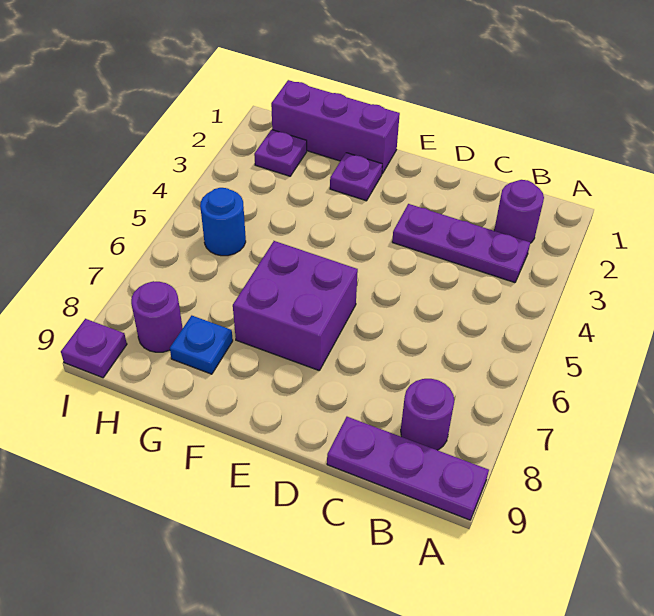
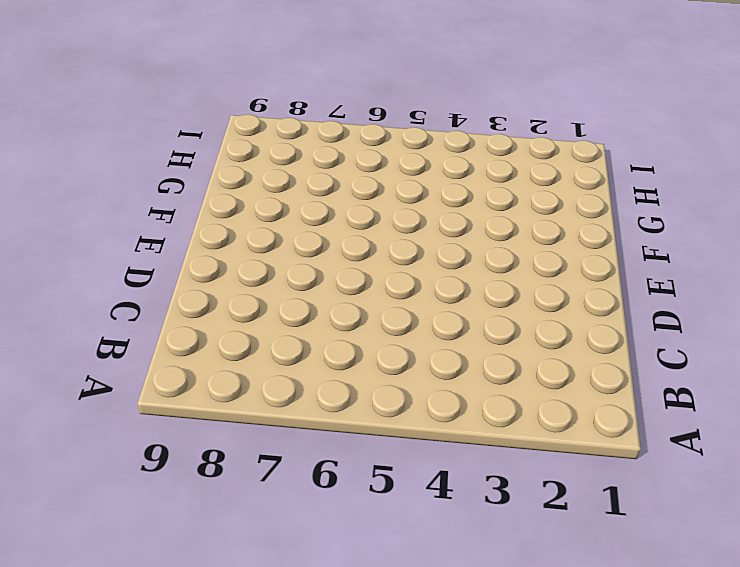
none -> purple 1x3 plate [327,417,489,520]
none -> purple 1x1 round brick [494,180,544,243]
none -> purple 1x3 plate [392,204,530,283]

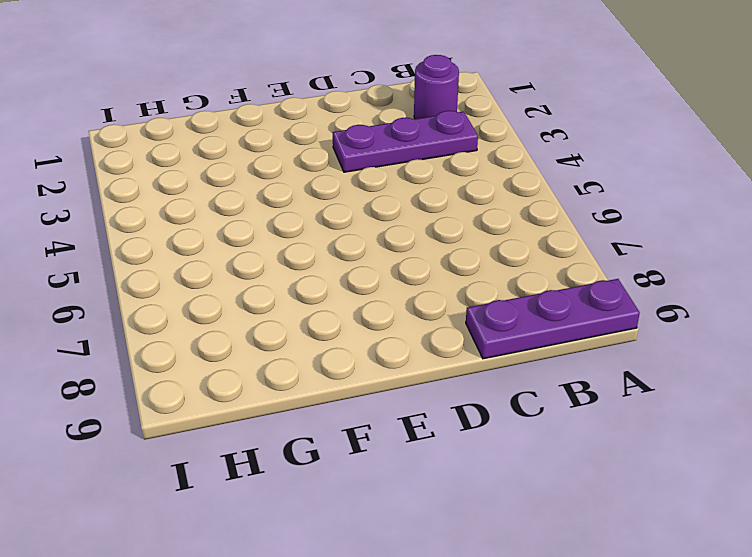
none -> purple 1x1 round brick [401,379,454,450]
none -> purple 2x2 brick [233,241,358,371]
none -> purple 1x3 brick [271,80,400,174]

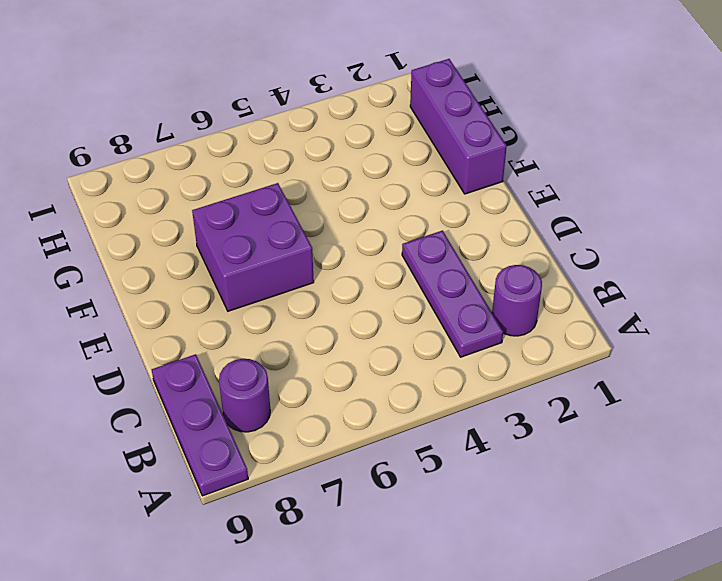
none -> purple 1x1 plate [330,153,382,201]
none -> blue 1x1 plate [170,316,233,374]
none -> purple 1x1 plate [254,130,307,176]

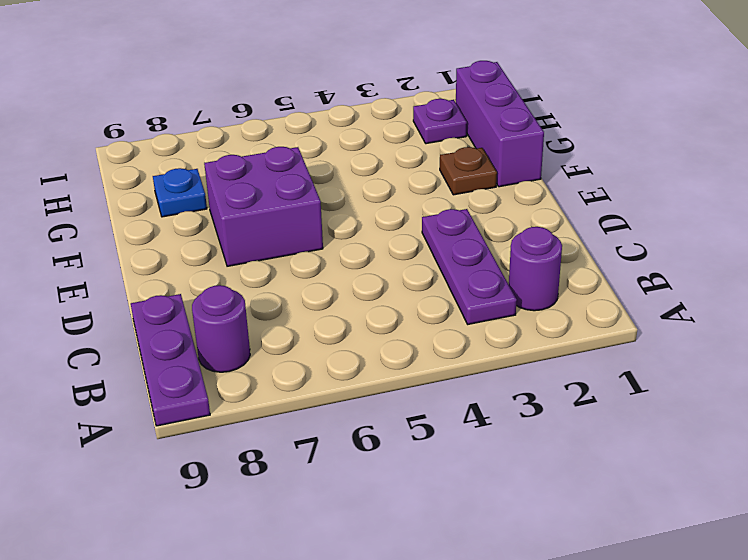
brown 1x1 plate [440,147,497,195] -> purple 1x1 plate [330,153,382,201]
none -> blue 1x1 round brick [200,188,246,256]
none -> purple 1x1 round brick [131,281,183,352]
none -> purple 1x1 plate [61,319,127,378]

